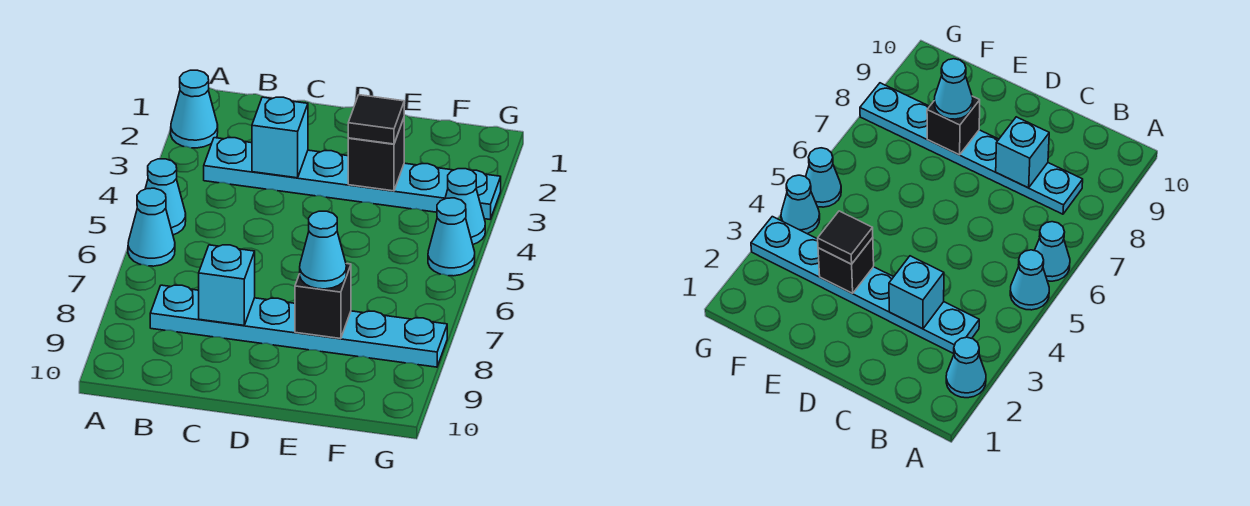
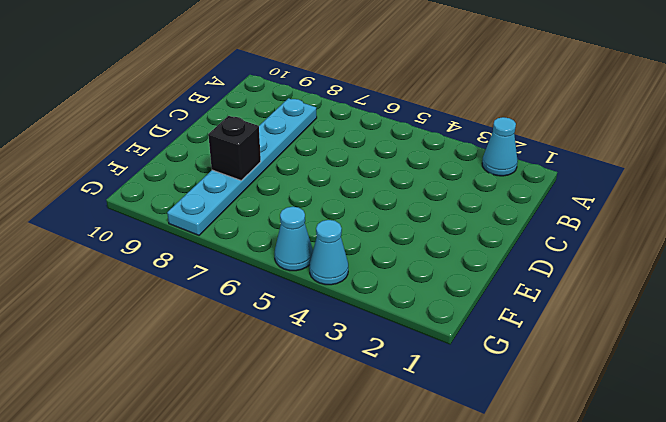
none -> cyan 1x1 cone [145,159,186,235]
none -> cyan 1x1 cone [128,188,175,266]
none -> cyan 1x6 plate [204,138,501,219]

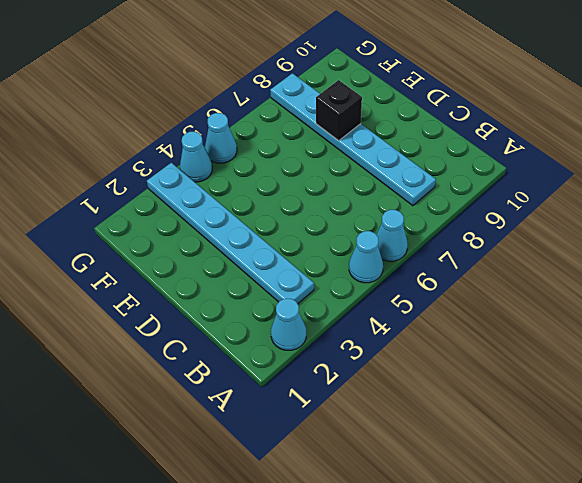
none -> cyan 1x1 brick [252,97,308,178]
none -> cyan 1x1 brick [199,245,255,325]
none -> black 1x1 brick [348,118,404,191]

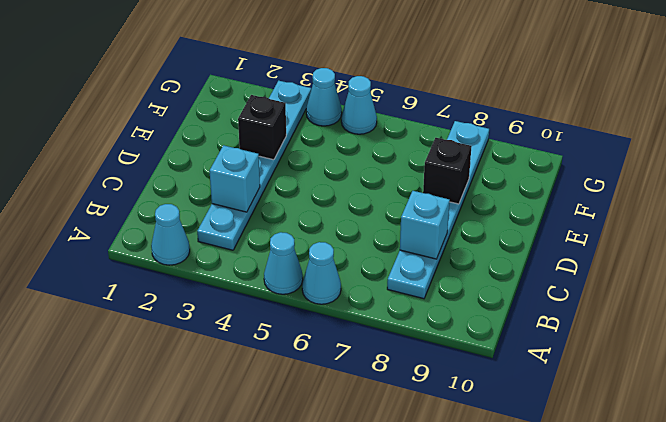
none -> black 1x1 tile [348,95,404,144]
none -> cyan 1x1 cone [300,211,346,289]

